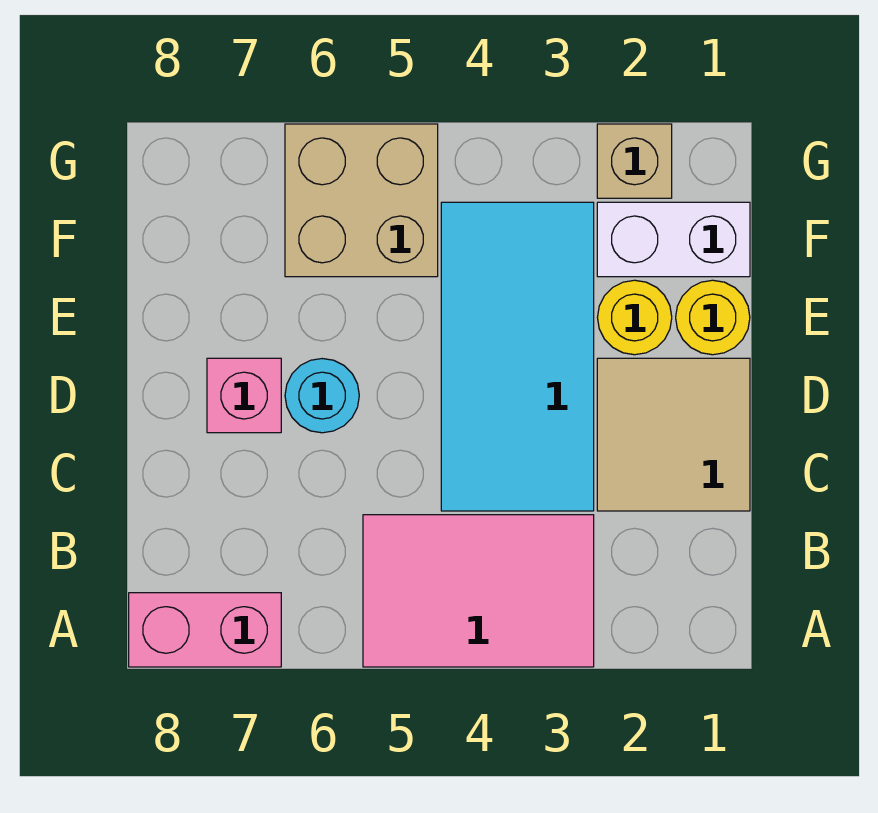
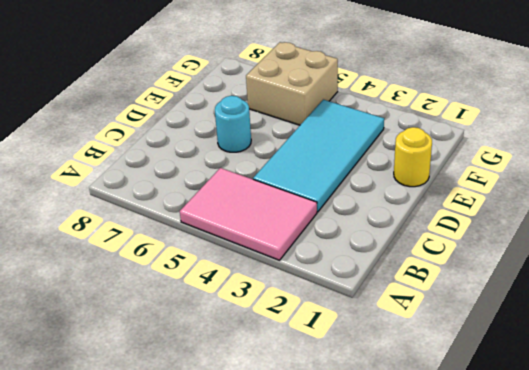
none -> pink 1x2 brick [129,593,281,667]
none -> tan 2x2 tile [597,358,750,511]

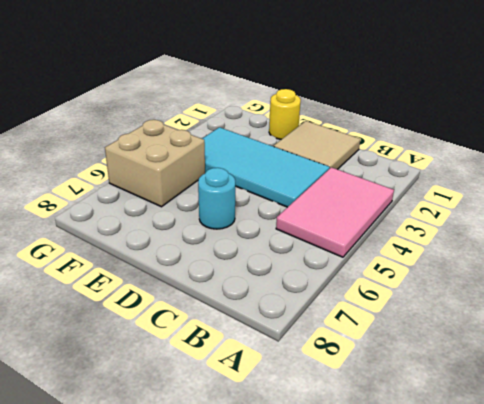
none -> pink 1x2 brick [129,593,281,667]
none -> pink 1x1 brick [207,358,281,433]

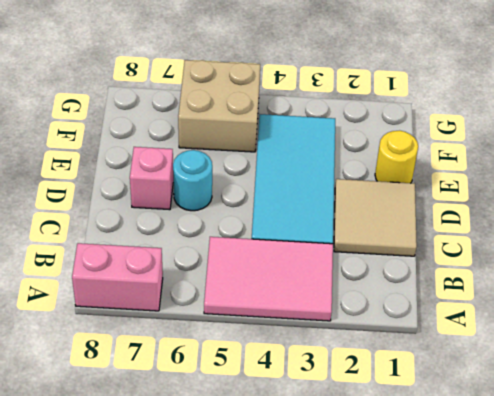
none -> yellow 1x1 round brick [598,280,672,355]
none -> white 1x2 brick [597,202,750,277]

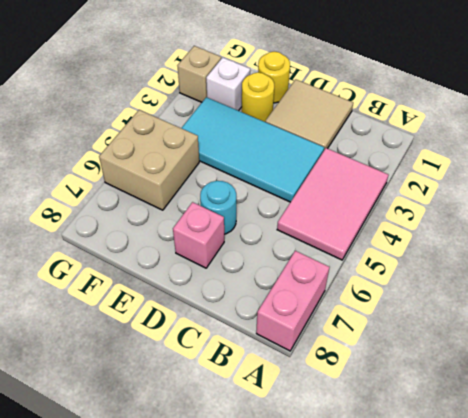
white 1x1 brick [206,57,250,111] -> white 1x2 brick [597,202,750,277]

